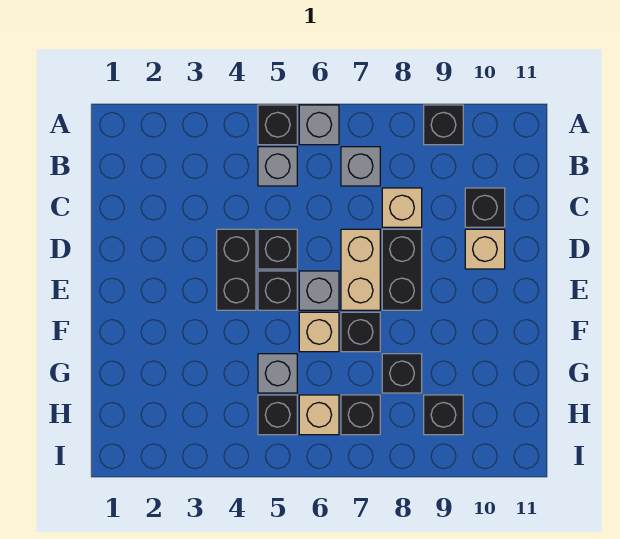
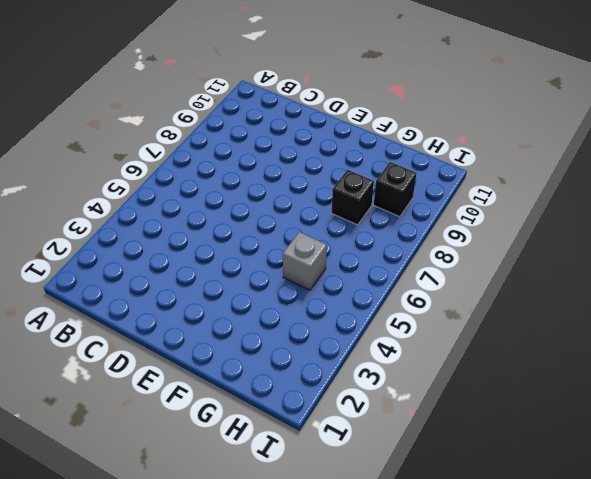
none -> black 1x1 brick [258,105,297,145]
none -> grey 1x1 brick [299,105,339,145]
none -> black 1x1 brick [424,105,463,145]

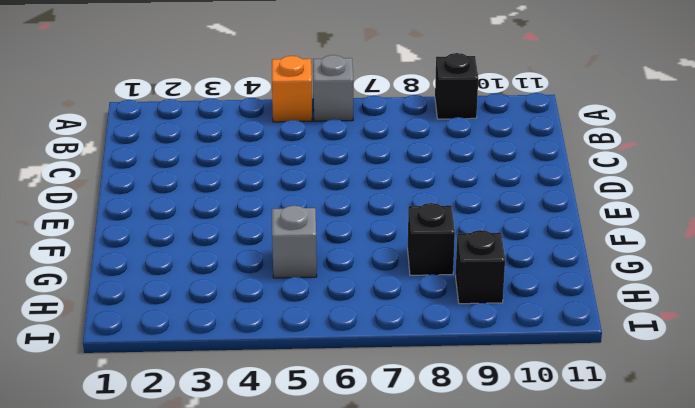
orange 1x1 brick [272,56,312,122] -> black 1x1 brick [258,105,297,145]
none -> grey 1x1 brick [258,147,297,186]
none -> grey 1x1 brick [341,147,380,186]
none -> tan 1x1 brick [382,188,422,227]

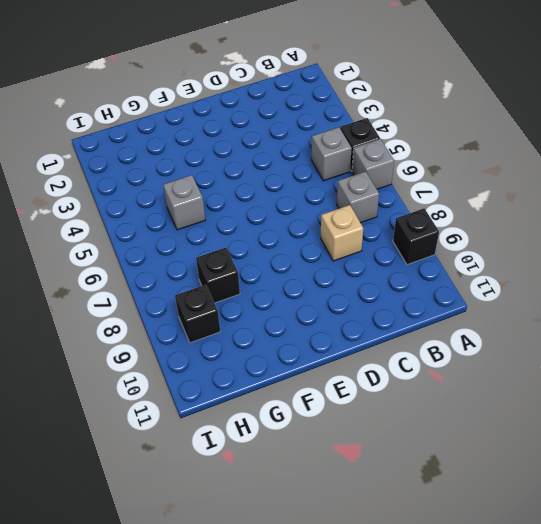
none -> black 1x1 brick [465,188,505,227]
none -> black 1x2 brick [217,229,256,310]
none -> black 1x1 brick [258,229,297,269]

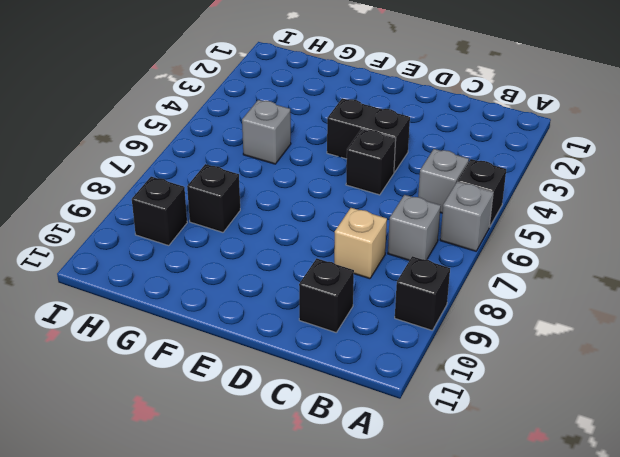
none -> tan 1x2 brick [341,229,380,310]
none -> black 1x2 brick [382,229,422,310]
none -> tan 1x1 brick [465,229,505,269]

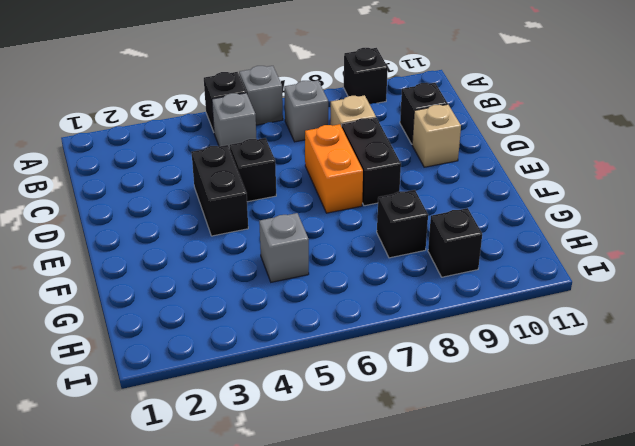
orange 1x2 brick [305,124,363,213] -> tan 1x2 brick [341,229,380,310]
none -> black 1x1 brick [258,271,297,310]
none -> grey 1x1 brick [299,271,339,310]
none -> tan 1x1 brick [299,312,339,352]

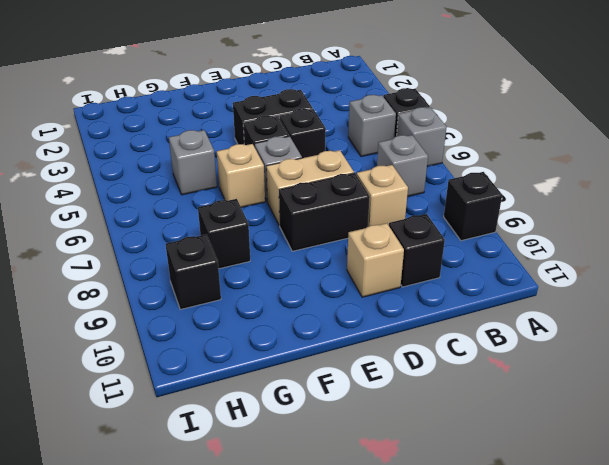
none -> black 1x1 brick [341,312,380,352]
none -> black 1x1 brick [258,395,297,435]
none -> tan 1x1 brick [299,395,339,435]

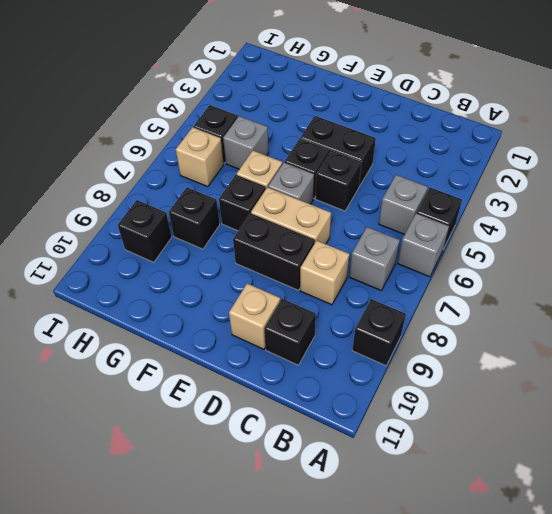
none -> black 1x1 brick [341,395,380,435]

